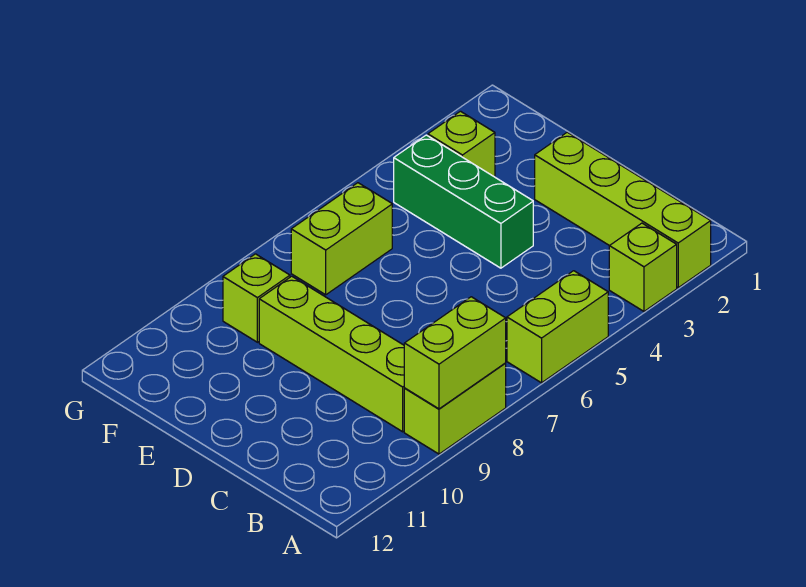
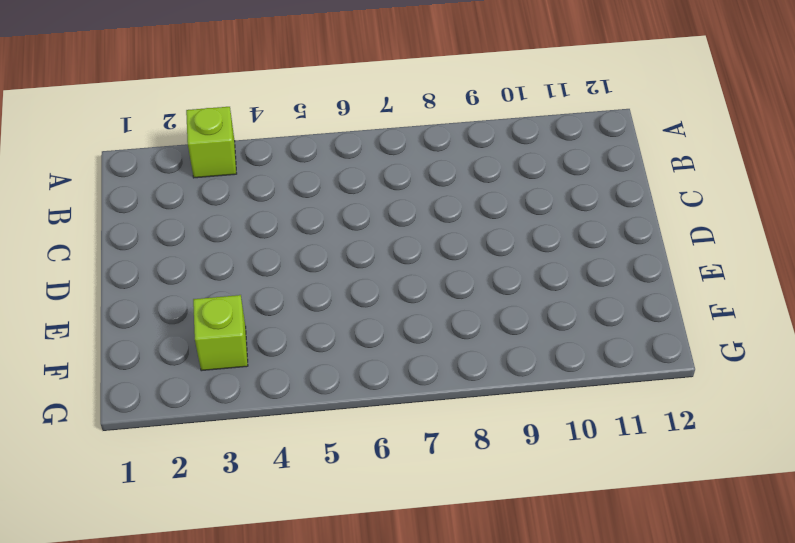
none -> lime 1x4 brick [535,132,711,288]
none -> lime 1x2 brick [507,271,608,383]

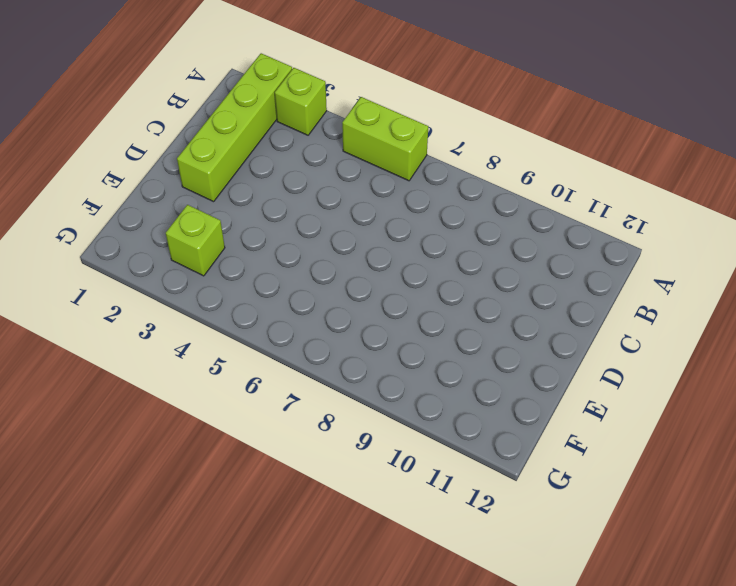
none -> lime 1x2 brick [404,363,506,454]
none -> lime 1x4 brick [259,276,404,432]

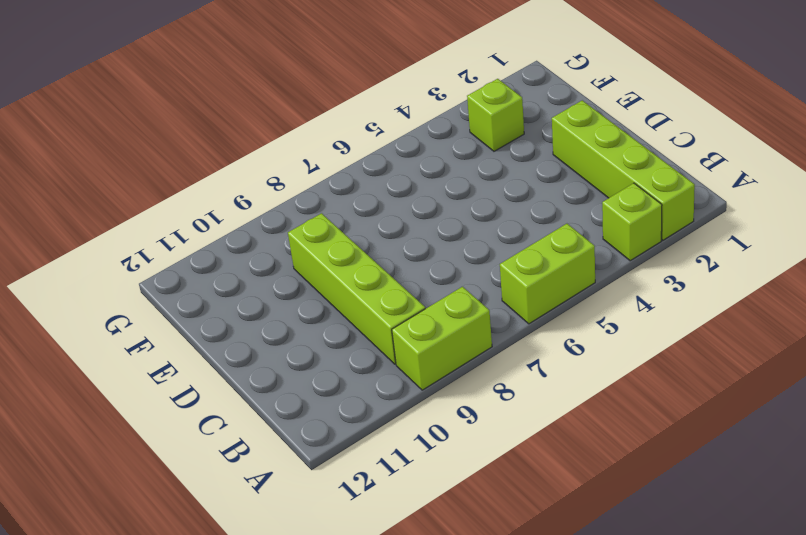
none -> green 1x3 brick [394,135,533,268]
none -> lime 1x2 brick [291,183,392,295]

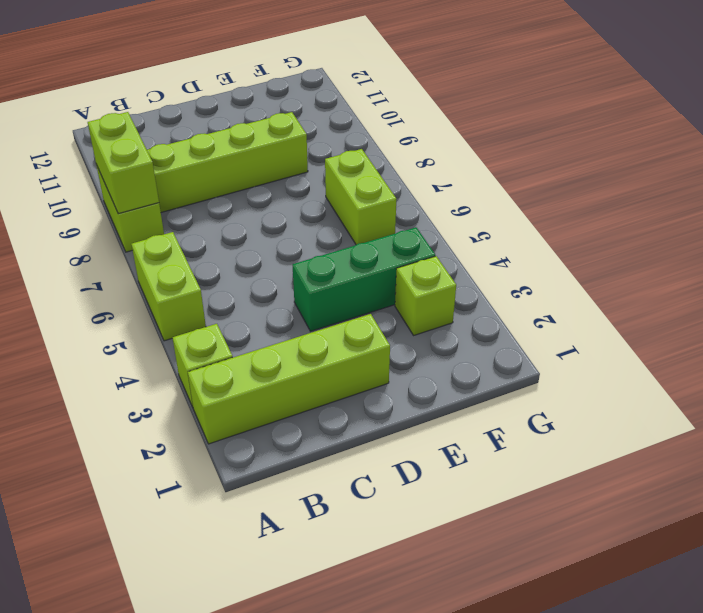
none -> lime 1x1 brick [223,254,290,342]

